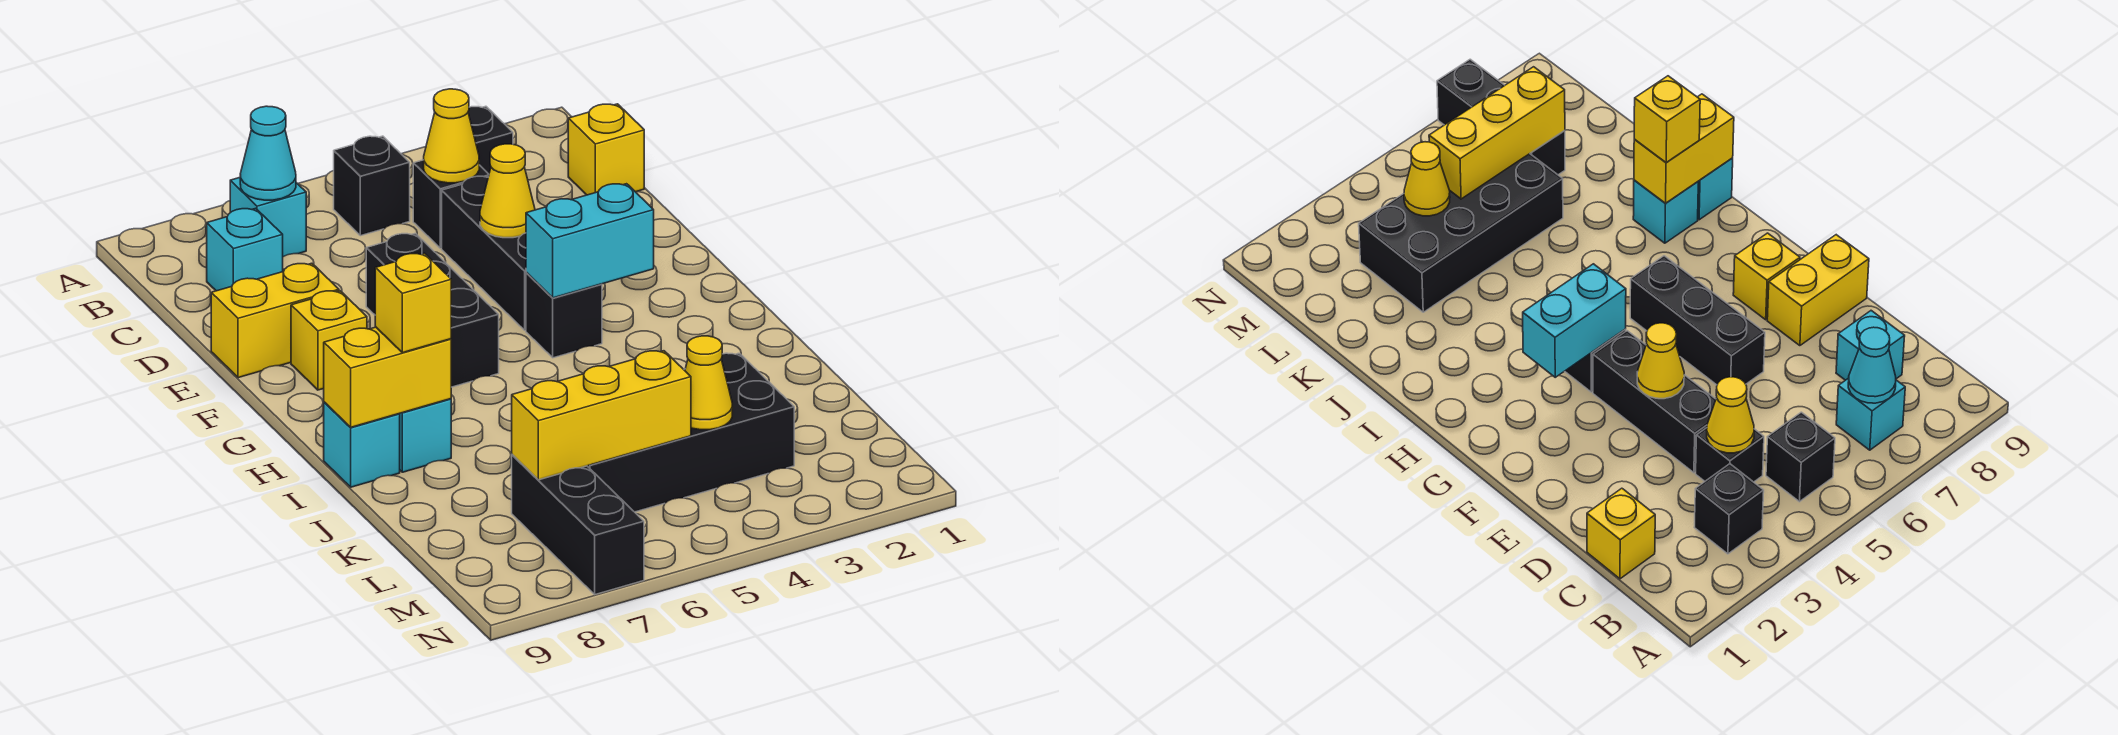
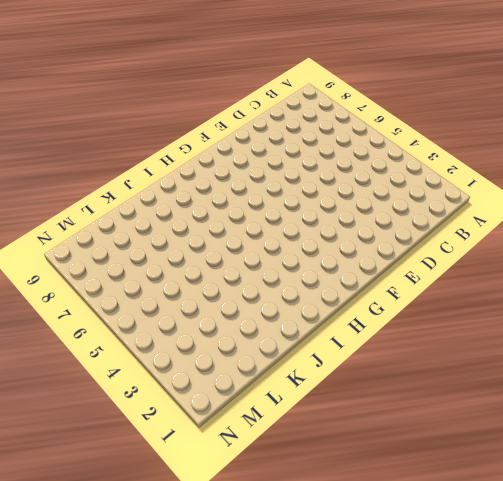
none -> black 1x1 brick [468,106,513,174]
none -> black 1x1 brick [334,136,410,236]
none -> cyan 1x1 brick [230,178,306,257]

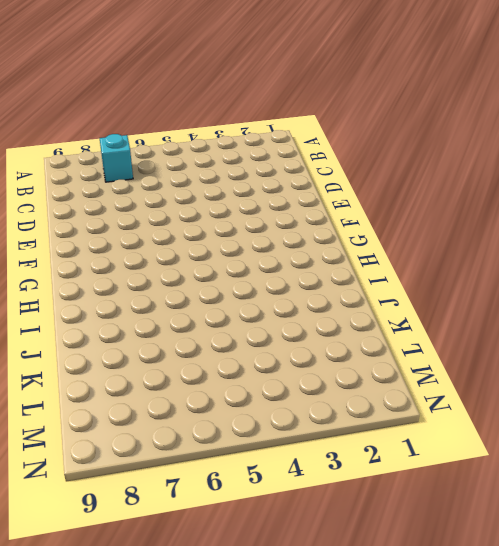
none -> black 1x1 brick [468,106,513,174]
none -> black 1x1 brick [334,136,410,236]
none -> yellow 1x1 brick [568,104,644,195]

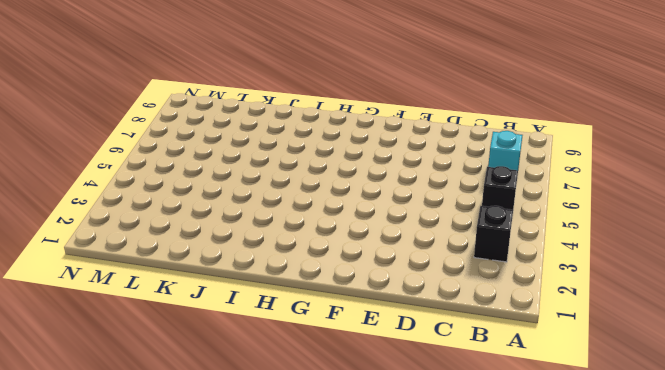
none -> yellow 1x1 brick [568,104,644,195]
none -> black 1x1 brick [413,160,489,248]
none -> cyan 1x1 brick [207,208,283,291]

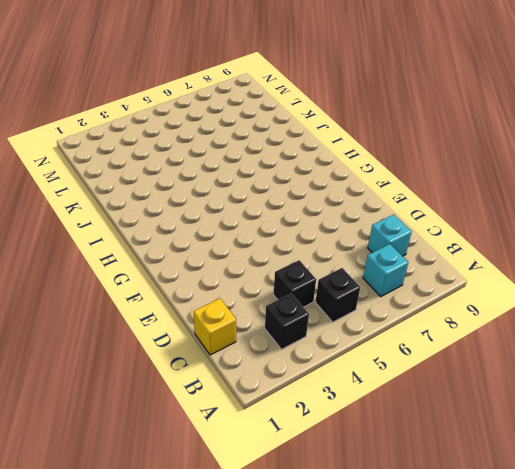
none -> black 1x3 brick [442,176,526,330]
none -> black 1x3 brick [366,233,499,387]
none -> yellow 1x2 brick [211,263,339,378]

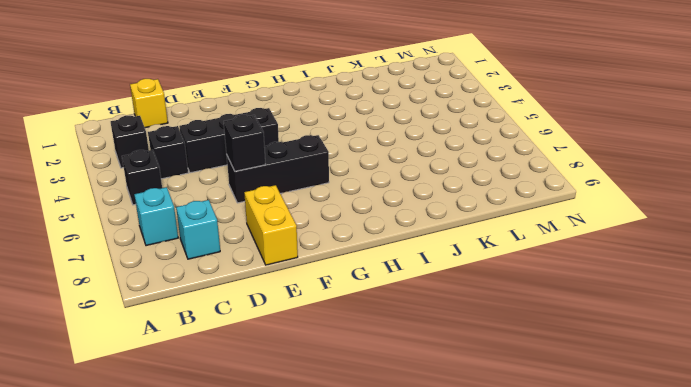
black 1x1 brick [224,115,265,171] -> black 1x1 brick moved to [526,272,602,358]
none -> yellow 1x1 brick [291,291,367,390]
none -> cyan 1x1 brick [400,399,451,472]
none -> cyan 1x1 brick [324,402,400,487]

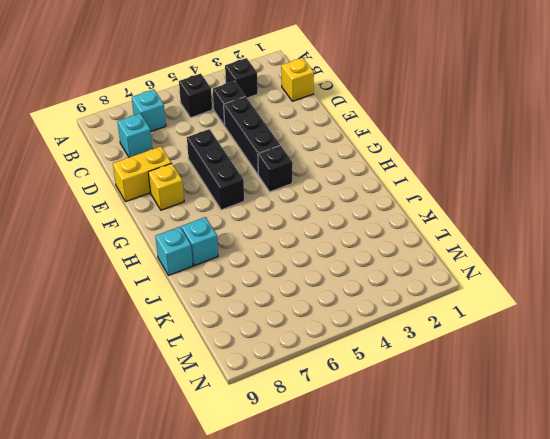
none -> black 2x4 brick [588,353,794,512]
none -> black 1x3 brick [512,455,644,594]
none -> cyan 1x1 cone [240,106,296,200]

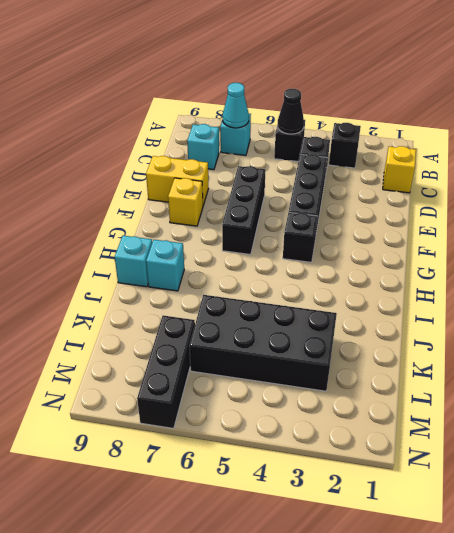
black 1x1 cone [277,89,304,134] -> none
none -> yellow 1x1 cone [424,89,479,183]
none -> yellow 1x1 cone [480,144,535,238]
none -> cyan 1x2 brick [526,184,654,298]

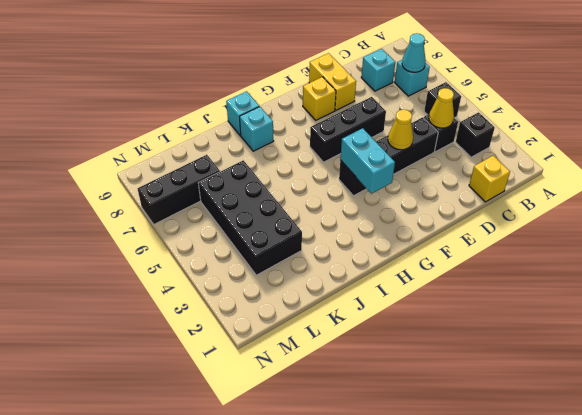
none -> yellow 1x2 brick [324,327,451,428]
none -> yellow 1x1 cone [685,336,732,430]
none -> yellow 1x3 brick [512,351,691,480]

